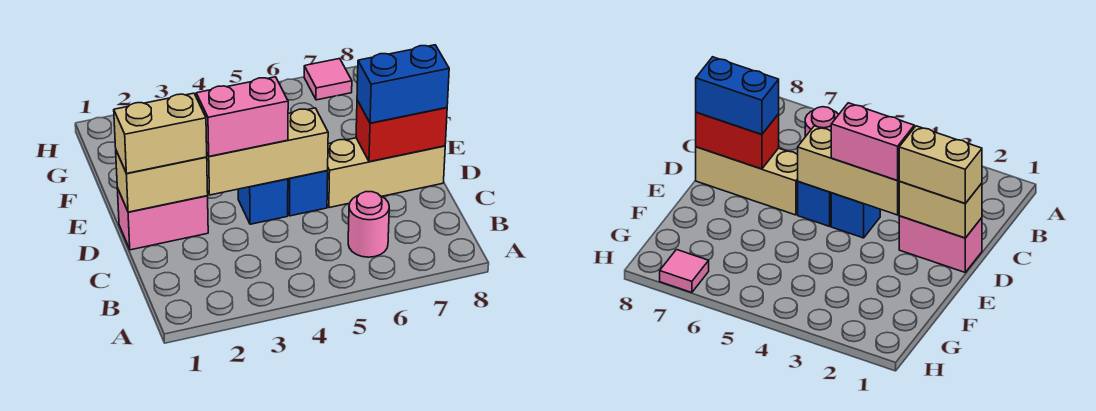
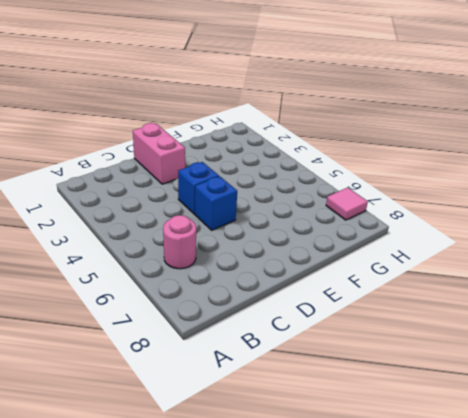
none -> tan 1x3 brick [327,138,445,208]
none -> tan 1x2 brick [116,151,208,212]
none -> tan 1x3 brick [207,108,328,195]

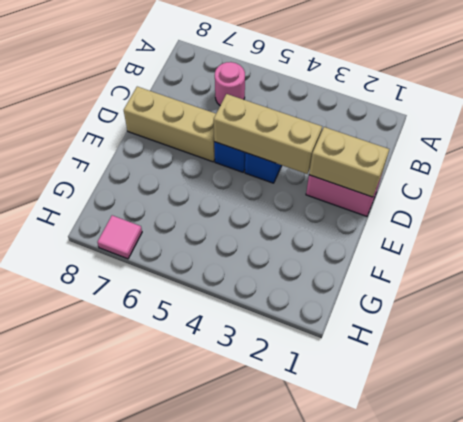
none -> red 1x2 brick [356,100,447,162]
none -> tan 1x2 brick [114,93,207,173]
none -> pink 1x2 brick [196,77,288,156]

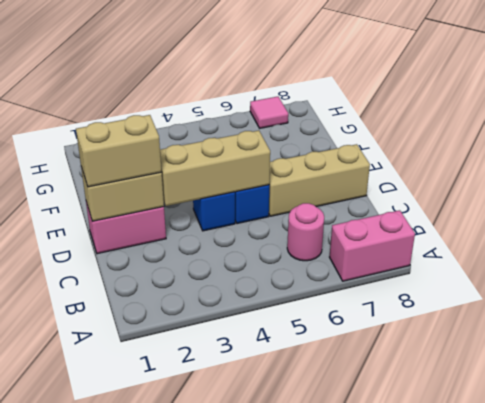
pink 1x2 brick [330,210,415,281] -> pink 1x2 brick moved to [196,77,288,156]
none -> red 1x2 brick [356,100,447,162]
none -> blue 1x2 brick [357,45,449,123]

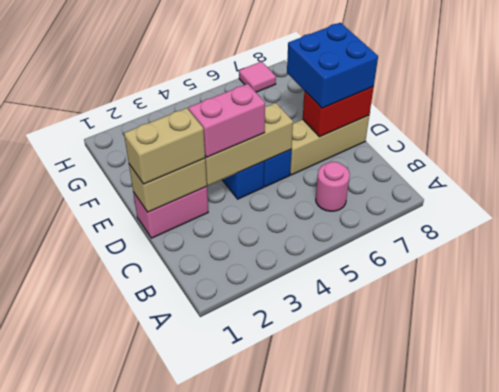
blue 2x2 brick [287,23,378,108] -> blue 1x2 brick [357,45,449,123]

